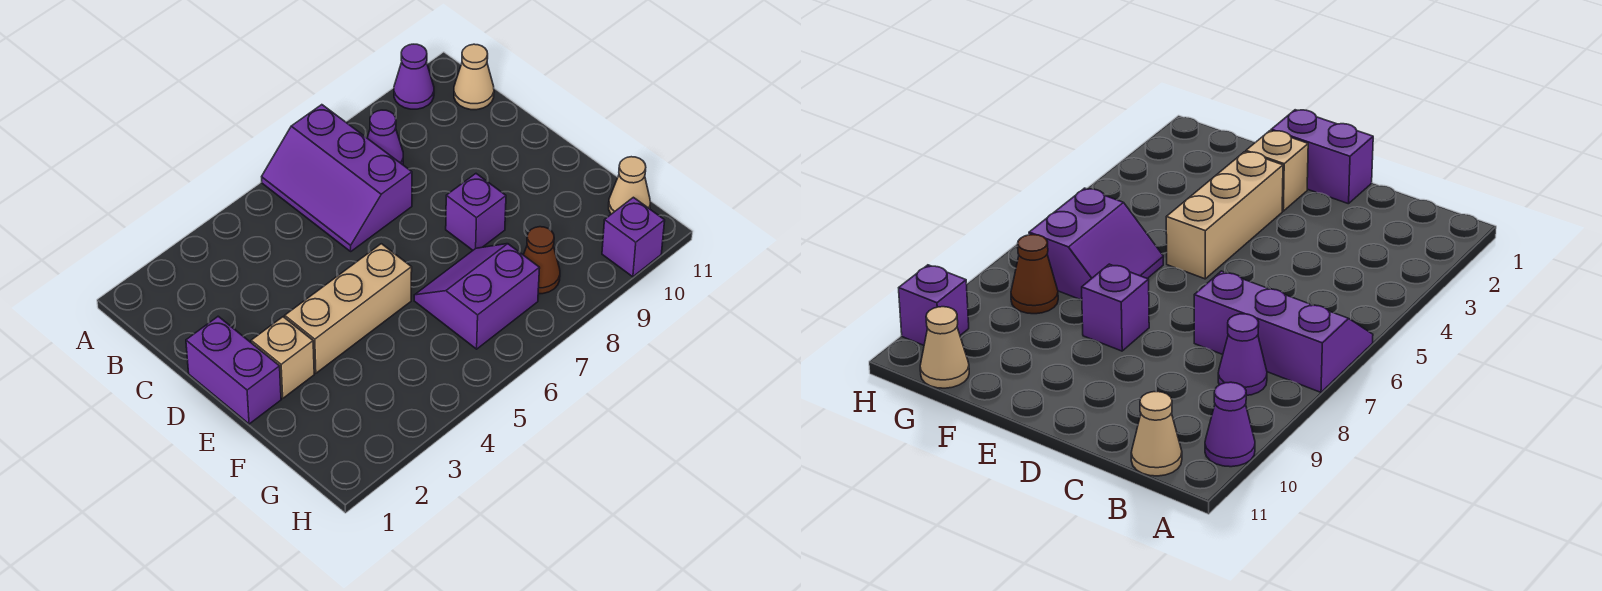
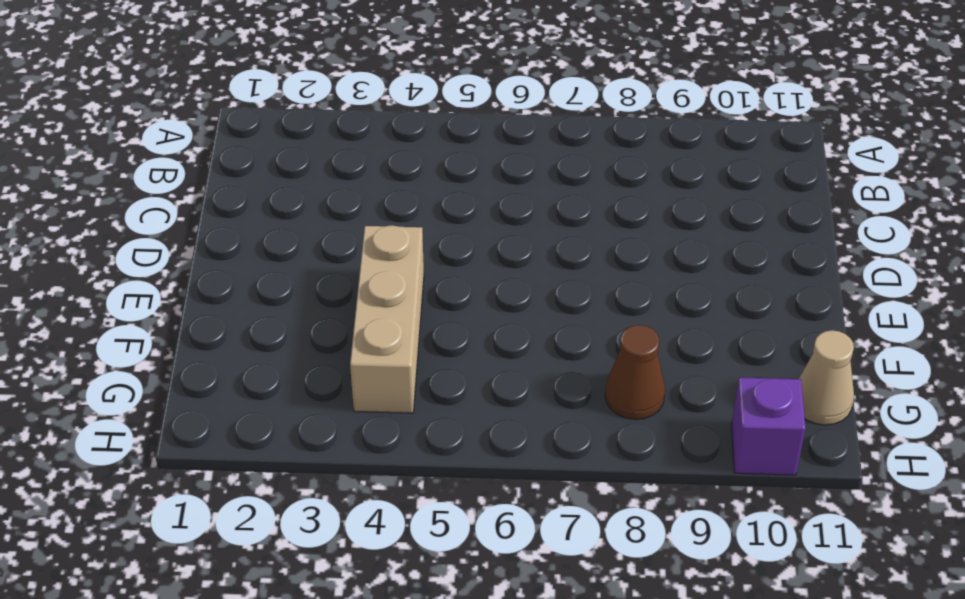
tan 1x3 brick [350,225,424,413] -> tan 1x3 brick turned to [285,244,412,373]
none -> purple 2x3 slope [262,105,412,251]
none -> purple 1x1 cone [394,44,434,109]
none -> purple 1x1 cone [367,110,403,165]

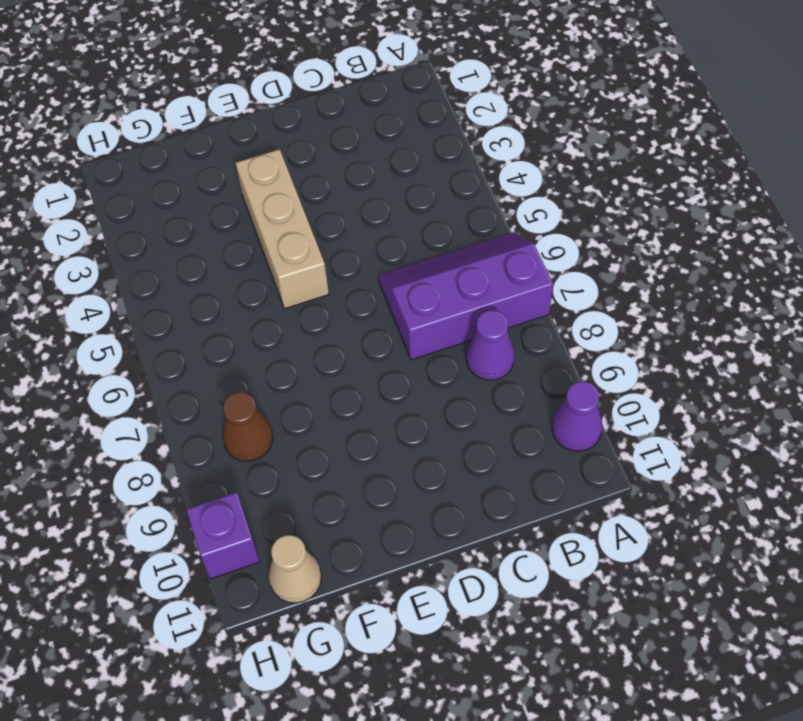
none -> tan 1x1 cone [454,44,494,110]
none -> purple 1x2 brick [186,316,281,424]
none -> tan 1x1 brick [251,317,314,398]

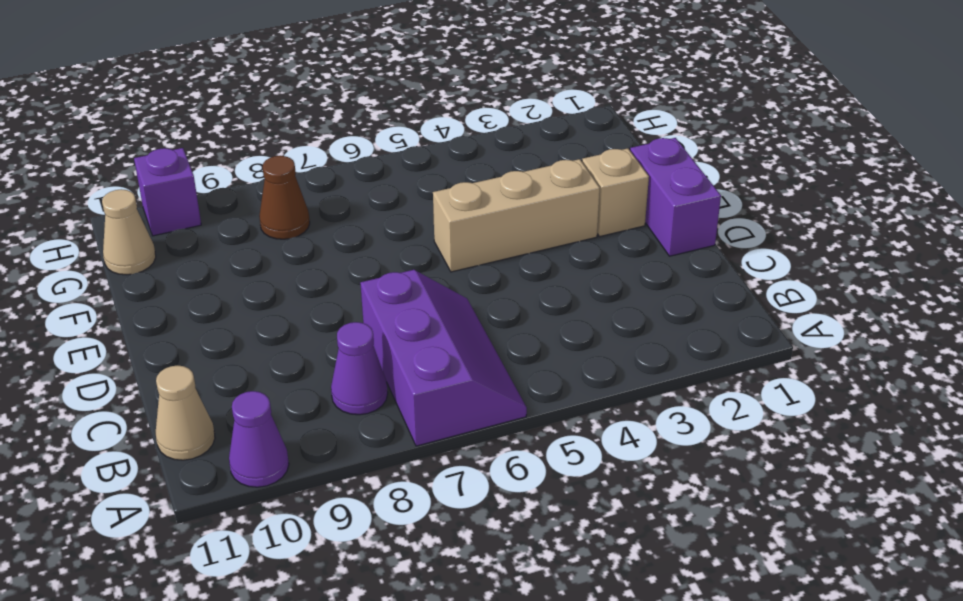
none -> purple 1x1 brick [446,174,506,250]
none -> purple 2x2 slope [414,244,540,349]

